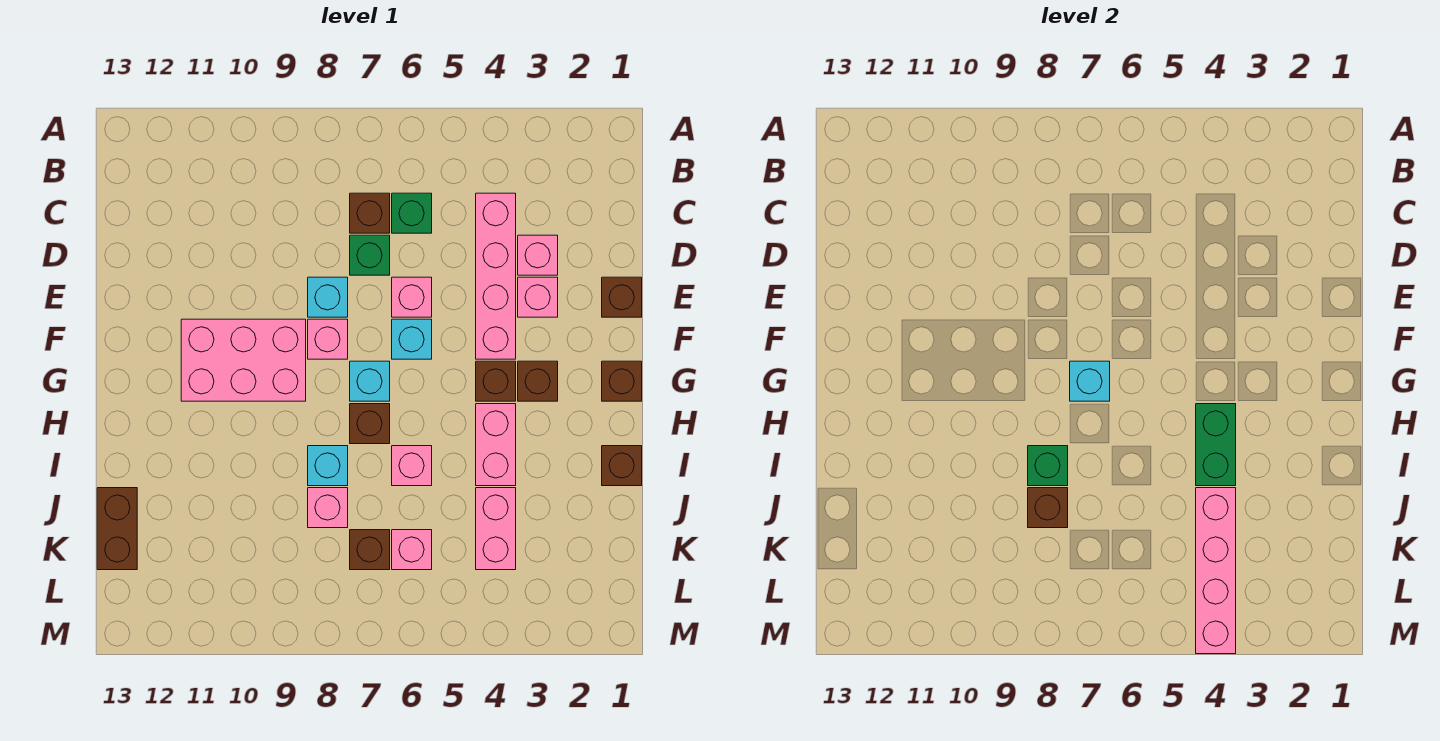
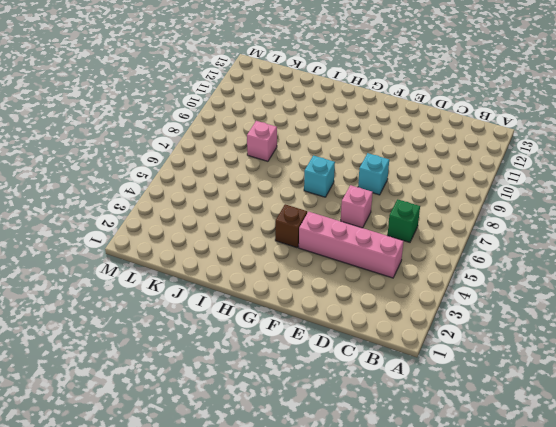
none -> brown 1x1 brick [350,193,390,233]
none -> pink 1x1 brick [518,235,558,275]
none -> green 1x1 brick [350,235,390,275]
none -> brown 1x1 brick [602,277,642,317]

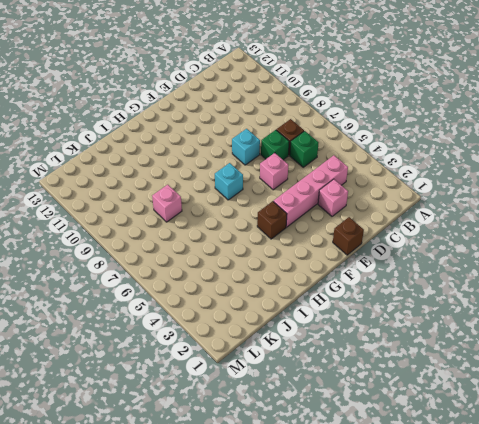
none -> pink 1x1 brick [518,277,558,317]
none -> cyan 1x1 brick [392,319,432,359]
none -> pink 1x1 brick [308,319,348,359]
none -> pink 2x3 brick [181,319,306,401]

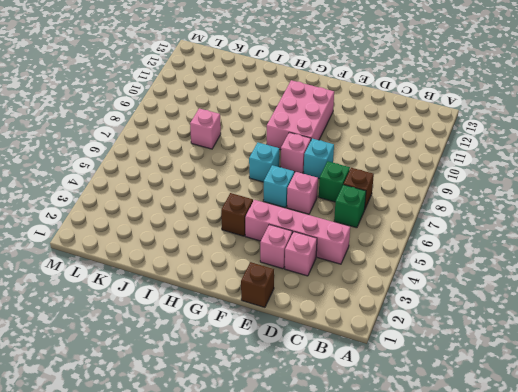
none -> brown 1x1 brick [602,361,642,401]
none -> brown 1x1 brick [518,361,558,401]
none -> pink 1x2 brick [476,404,516,486]
none -> brown 1x1 brick [350,404,390,444]

